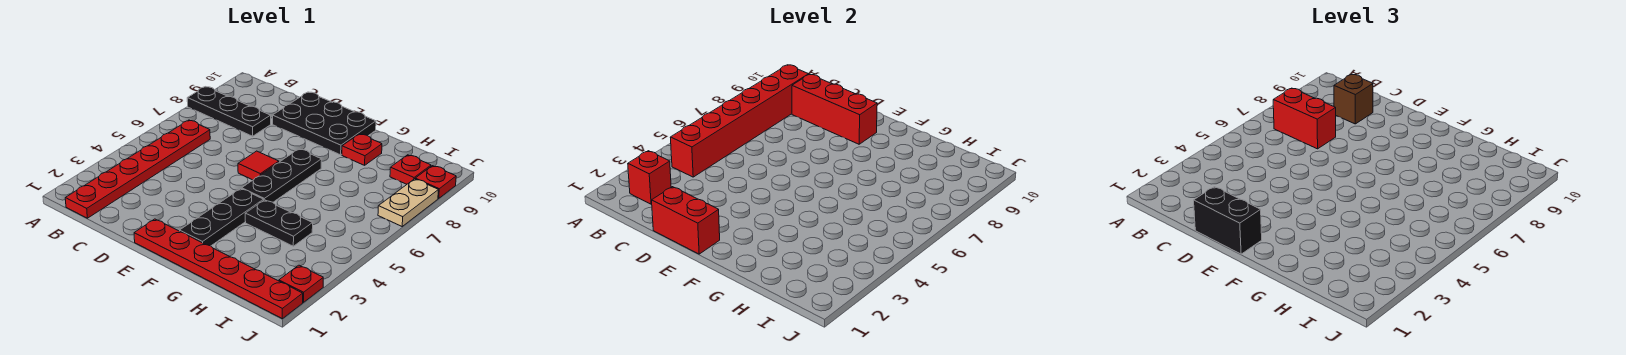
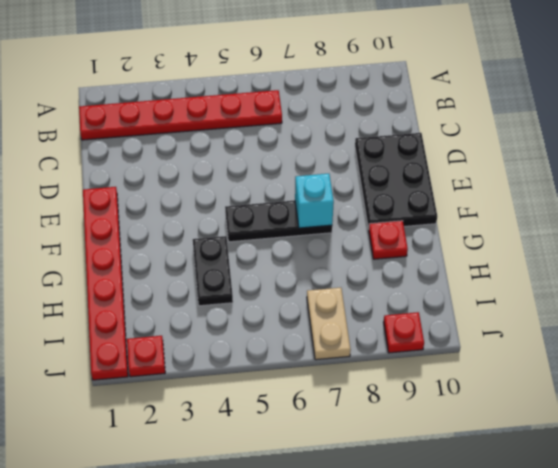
cyan 1x1 brick [295,174,334,228] -> none
tan 1x2 plate [307,288,351,360] -> tan 1x2 plate turned to [378,179,438,226]
none -> black 1x3 plate [187,87,271,136]
none -> red 1x1 tile [238,151,279,180]
none -> black 1x3 plate [180,189,263,246]

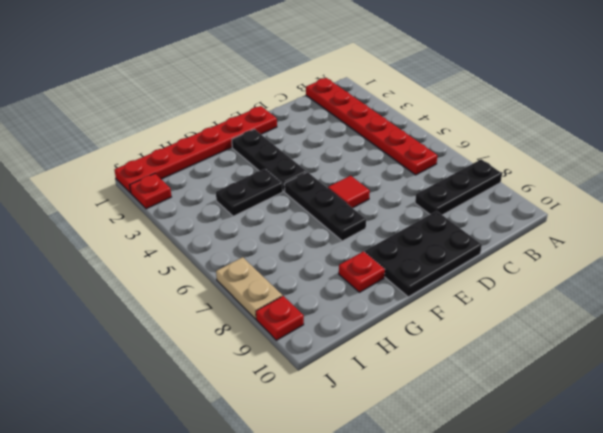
none -> red 1x1 plate [390,155,431,184]
none -> red 1x1 brick [628,151,671,204]
none -> red 1x6 brick [670,65,809,177]

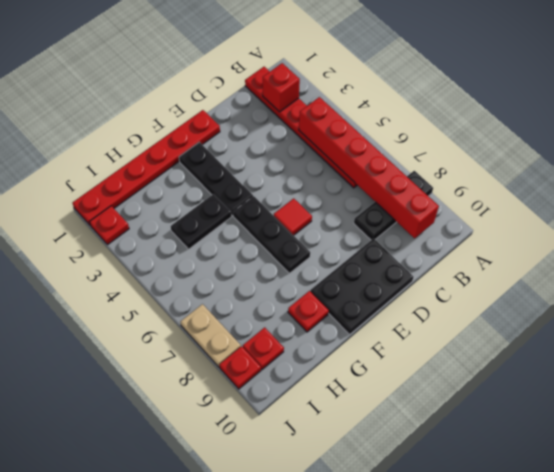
none -> red 1x3 brick [792,75,877,144]
none -> red 1x2 brick [652,187,720,254]
none -> red 1x2 brick [1273,88,1336,149]

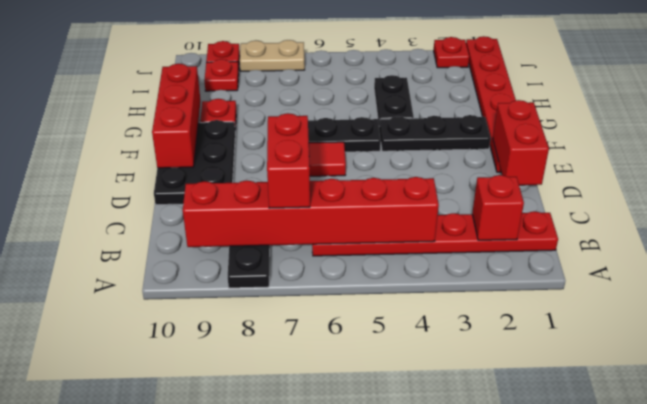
red 1x3 brick [152,64,201,168] -> red 1x3 brick moved to [792,75,877,144]
none -> brown 1x1 brick [1334,75,1373,124]
none -> black 1x2 brick [1194,187,1262,254]

